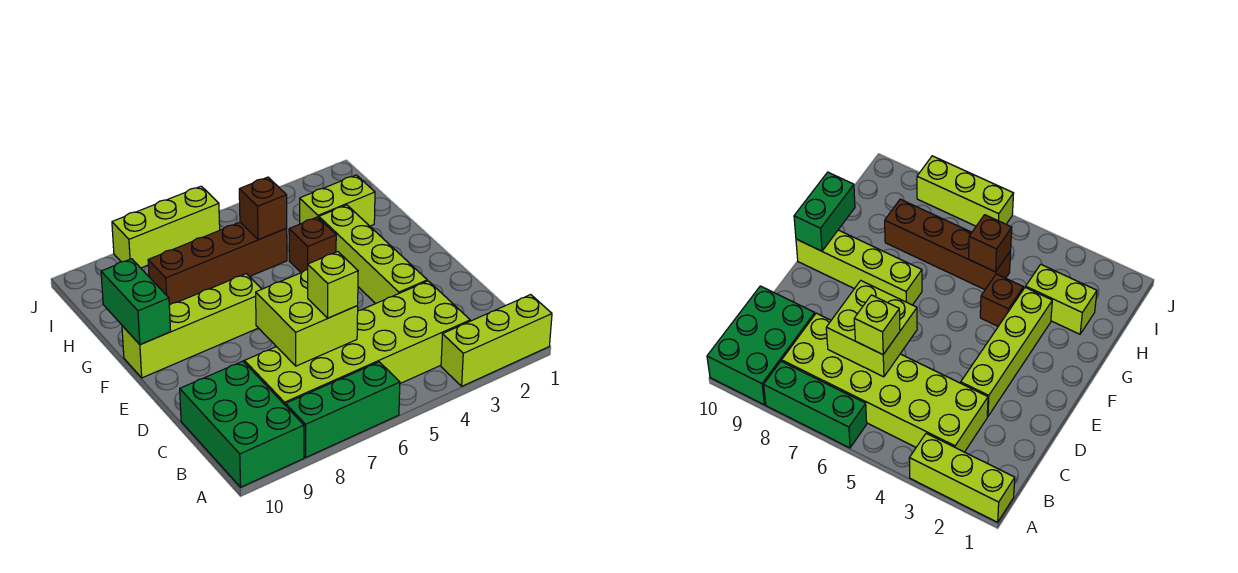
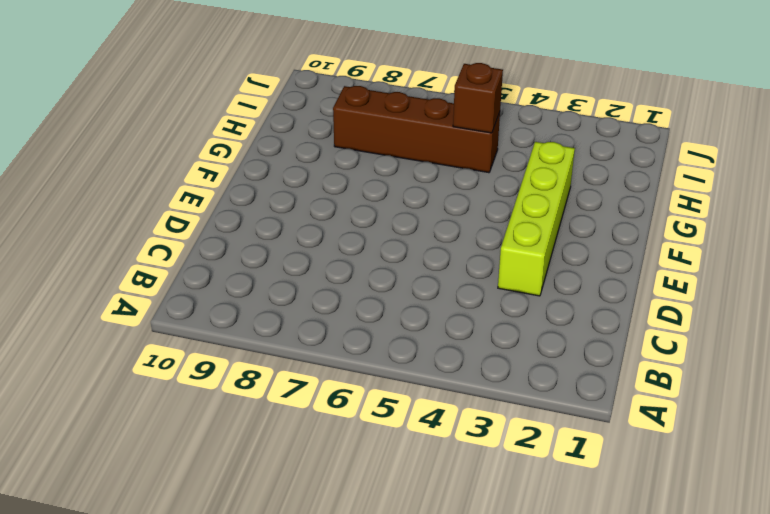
none -> lime 1x3 brick [441,295,552,386]
none -> green 1x3 brick [286,362,400,457]
none -> green 2x3 brick [180,361,304,487]

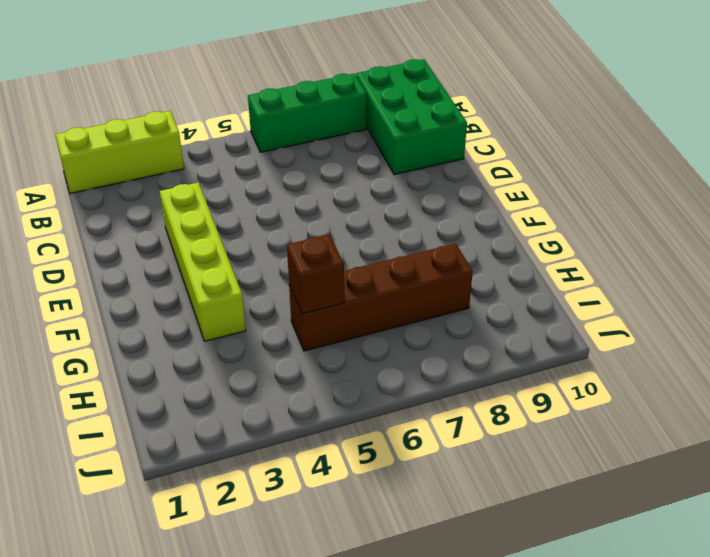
none -> lime 2x6 brick [244,281,470,406]
none -> lime 1x4 brick [122,274,261,378]
none -> brown 1x1 brick [289,217,336,273]

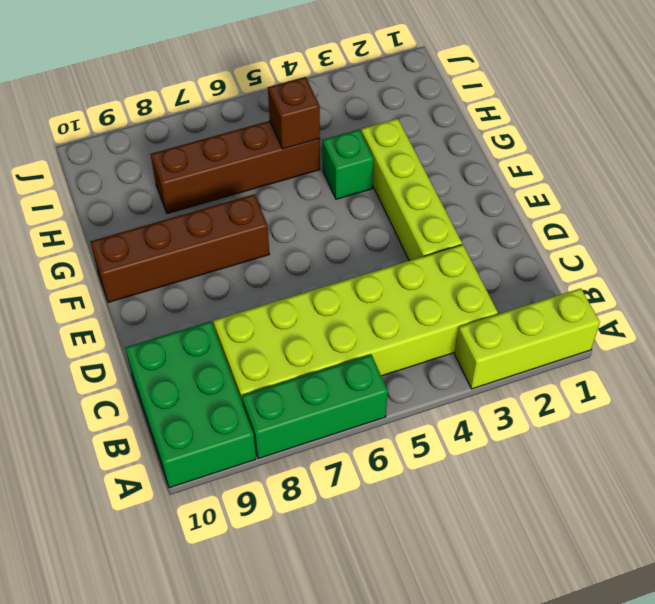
brown 1x4 brick [90,194,269,303] -> lime 1x4 brick [122,274,261,378]
green 1x1 brick [322,130,374,199] -> brown 1x1 brick [289,217,336,273]
none -> lime 1x2 brick [300,175,375,226]
none -> lime 1x3 brick [112,186,220,268]
none -> lime 2x2 brick [256,269,358,366]

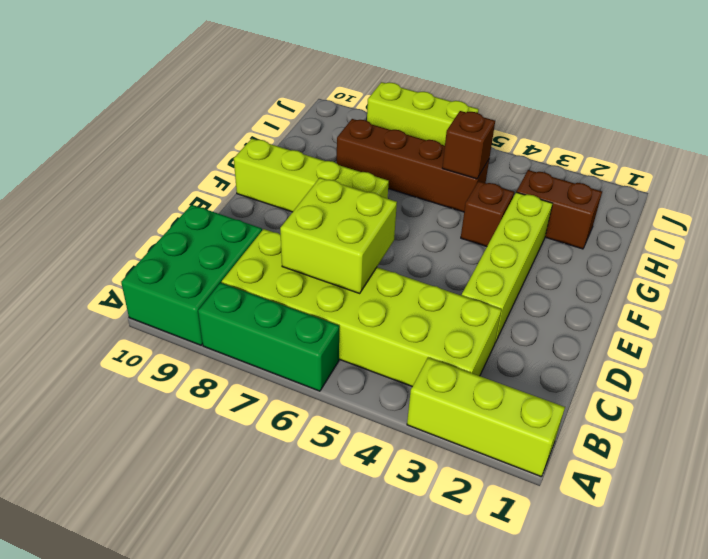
brown 1x2 brick [517,170,602,249] -> lime 1x2 brick [300,175,375,226]
none -> green 1x2 brick [101,259,171,345]
none -> lime 1x1 brick [308,252,358,318]

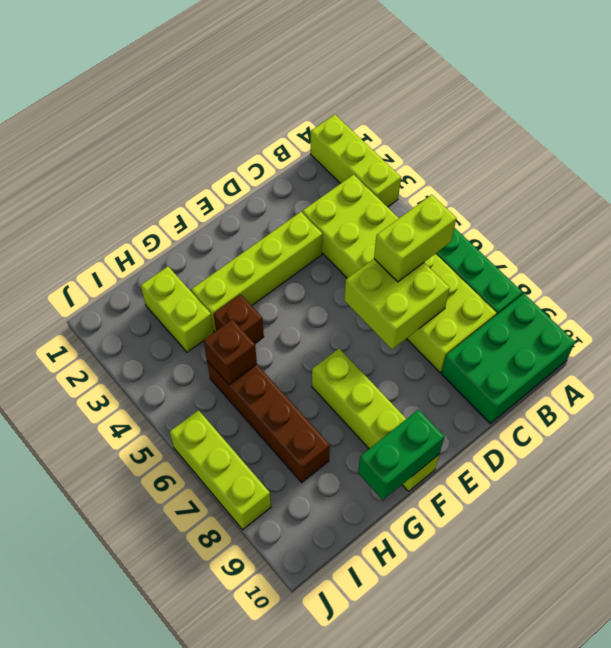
lime 1x2 brick [374,195,456,282] -> lime 1x1 brick [308,252,358,318]

